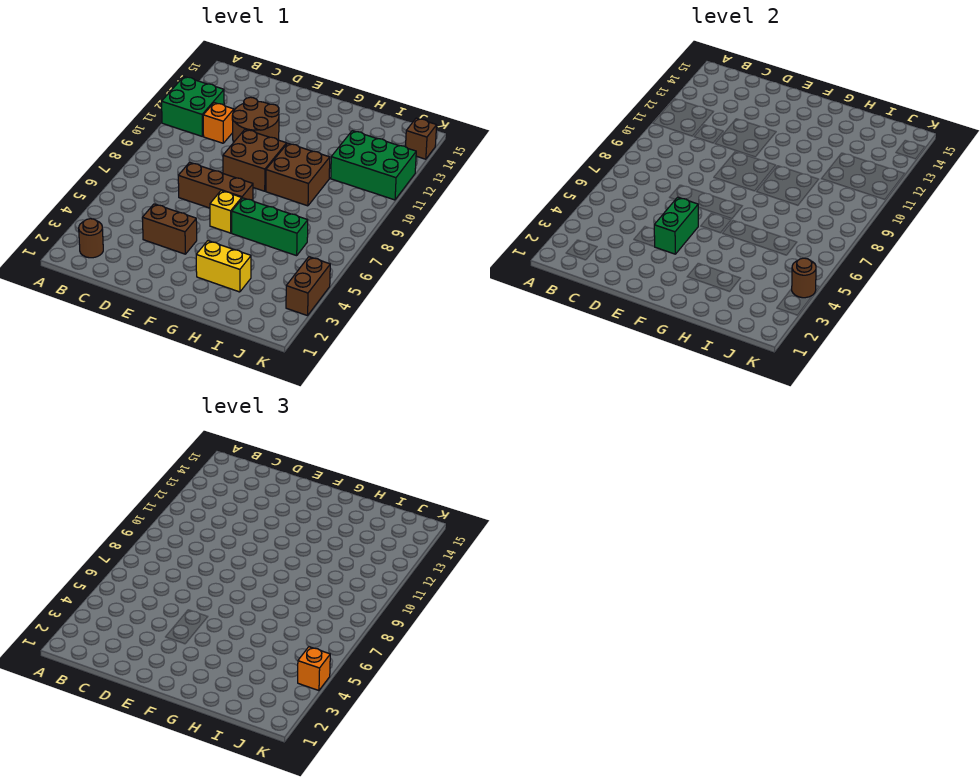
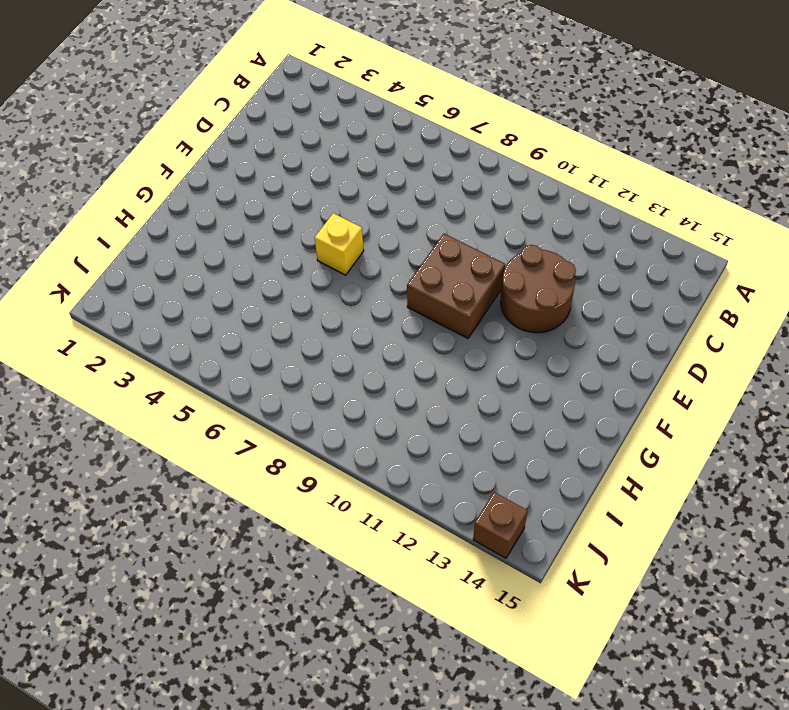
none -> green 2x2 brick [162,77,224,137]
none -> brown 1x1 round brick [79,219,103,258]
none -> orange 1x1 brick [203,103,234,143]

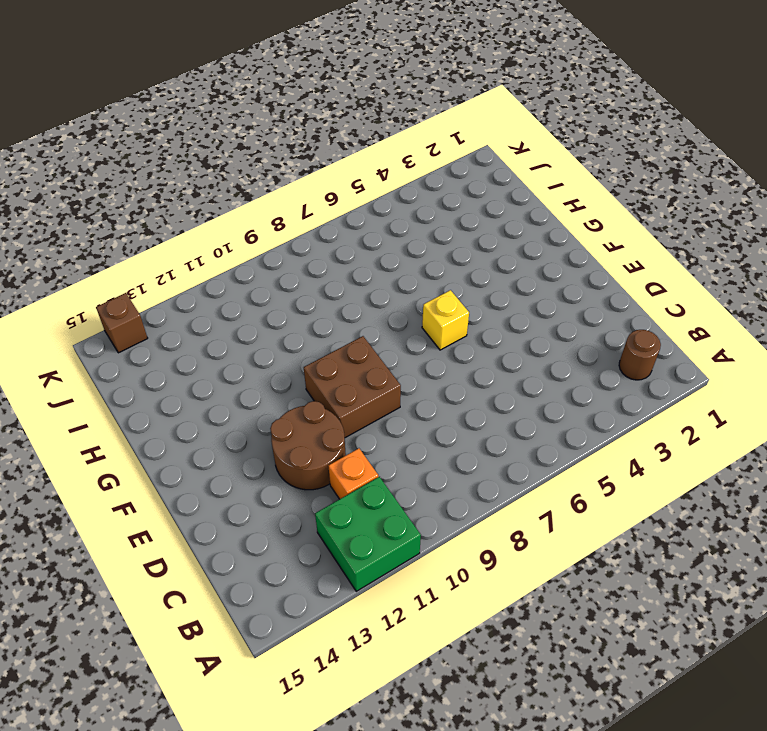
none -> brown 1x2 brick [142,204,197,254]
none -> brown 1x3 brick [178,162,253,208]
none -> yellow 1x2 brick [196,241,251,292]

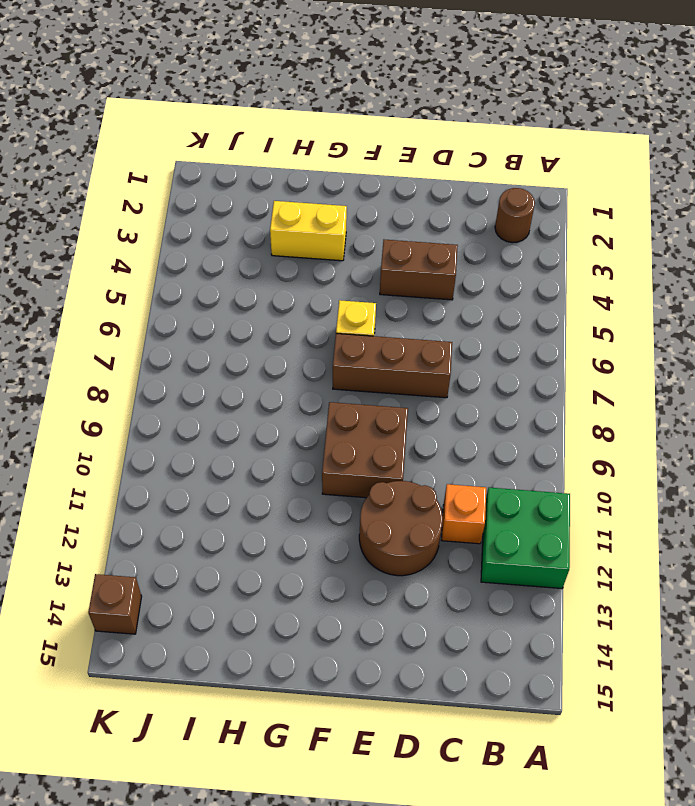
none -> green 1x3 brick [232,198,308,256]
none -> brown 2x2 brick [266,143,330,206]
none -> green 2x3 brick [331,131,416,200]

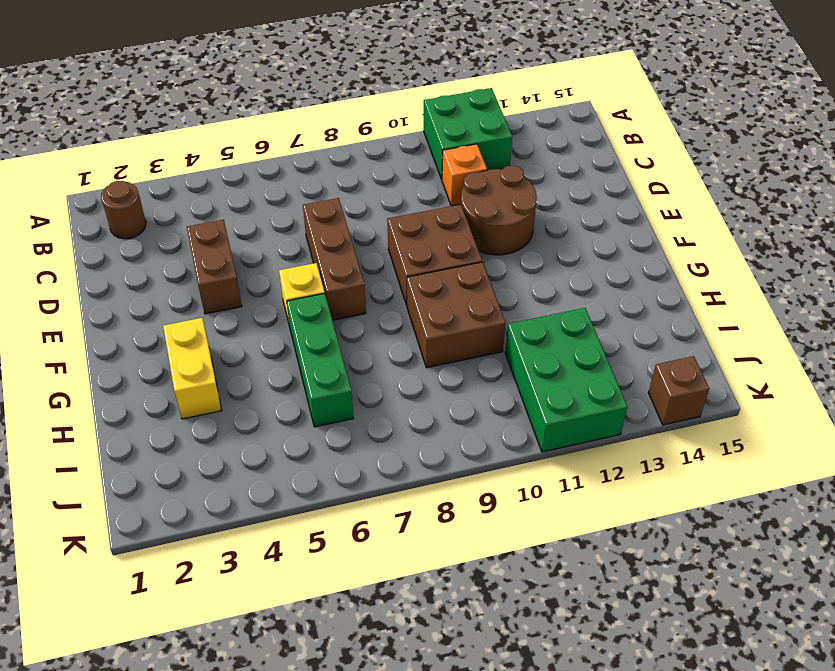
none -> brown 1x2 brick [286,257,330,316]
none -> green 1x2 brick [654,197,698,254]
none -> brown 1x1 round brick [792,258,816,298]

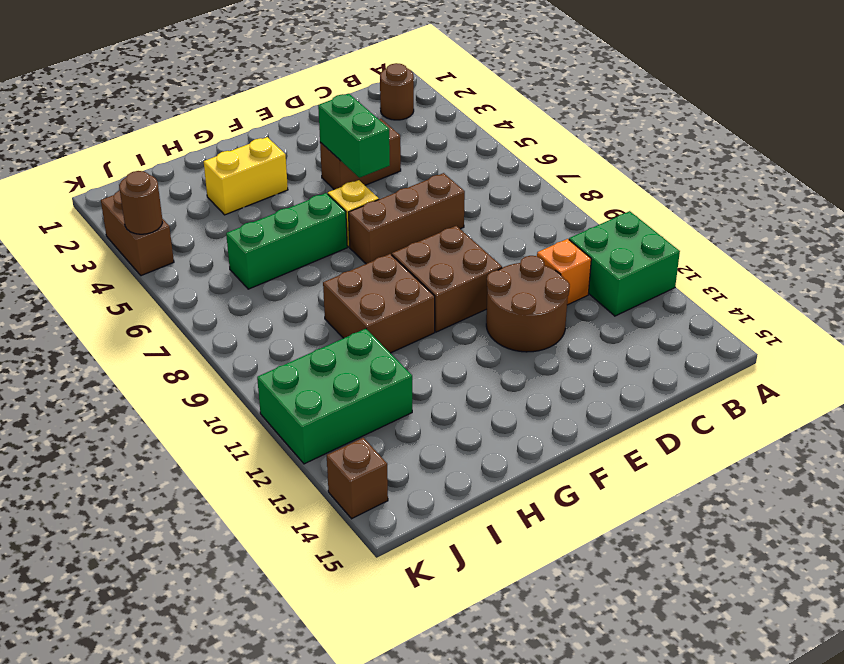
none -> orange 1x1 brick [298,647,330,691]

